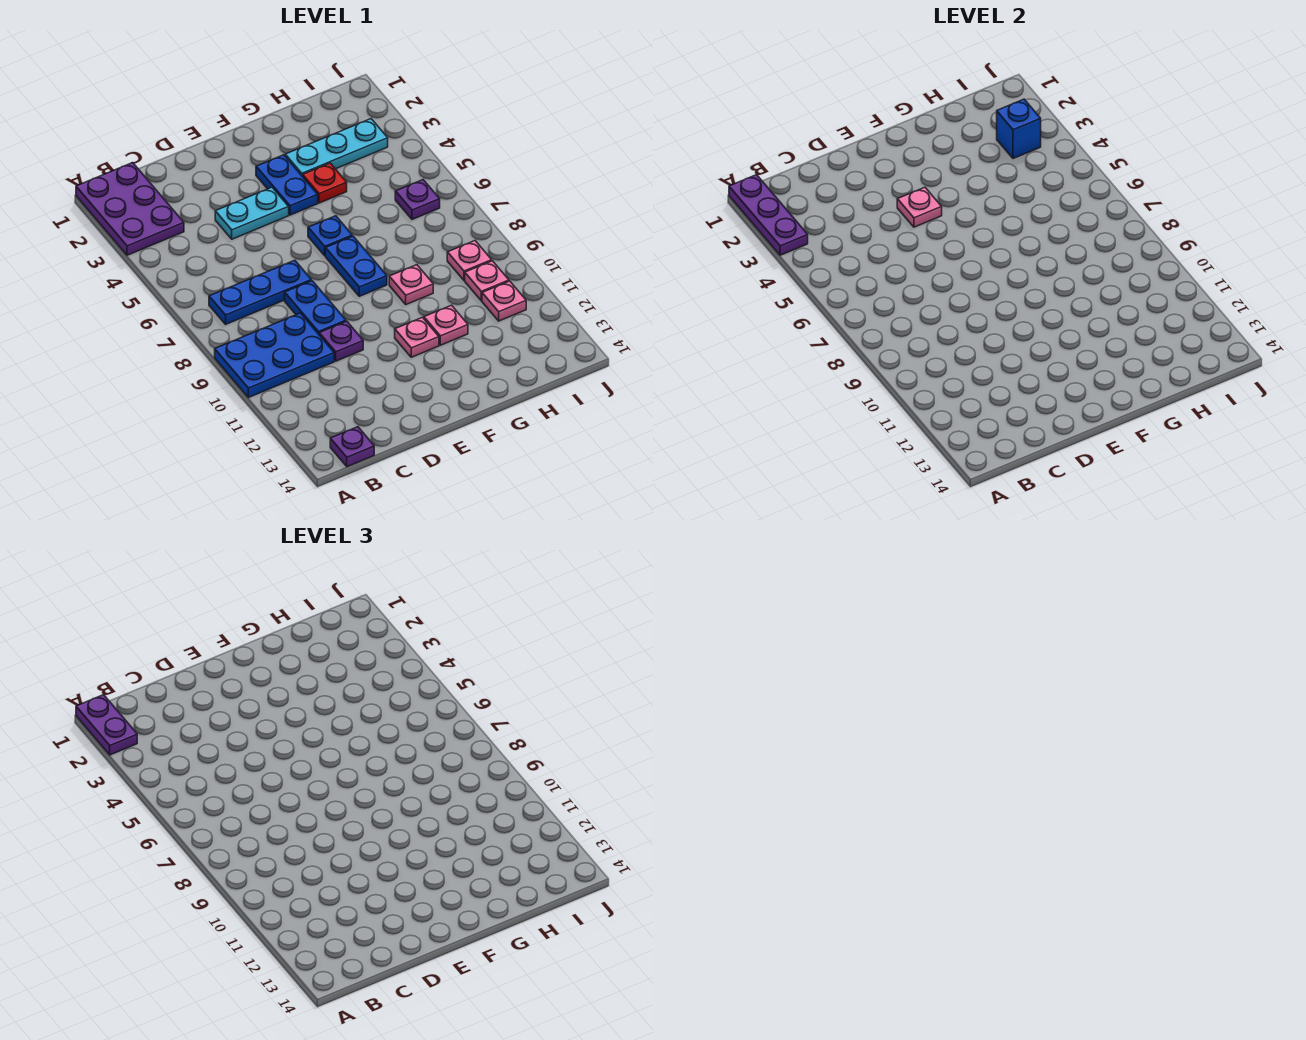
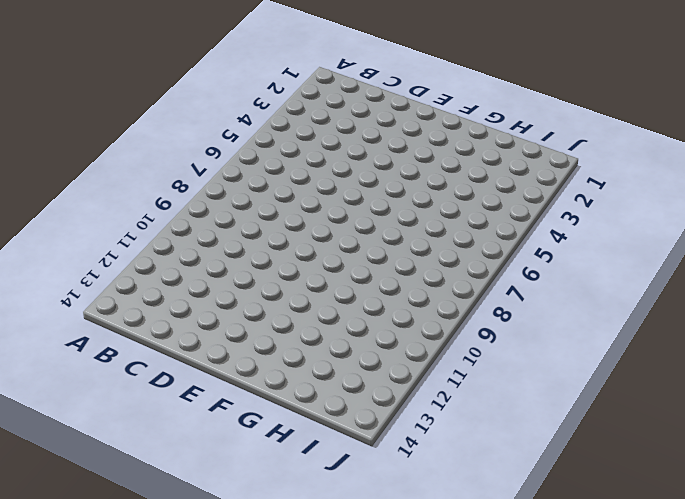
none -> purple 2x3 plate [76,163,184,255]
none -> blue 2x3 plate [215,313,334,398]
none -> blue 1x3 plate [209,260,311,324]

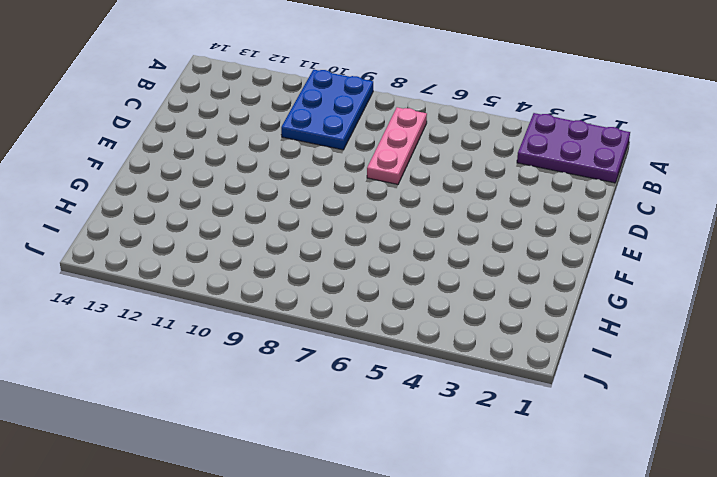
pink 1x3 plate [367,107,427,184] -> blue 1x3 plate [209,260,311,324]
none -> purple 1x1 plate [330,427,374,467]
none -> cyan 1x2 plate [215,187,289,239]
none -> blue 1x2 plate [285,281,346,334]

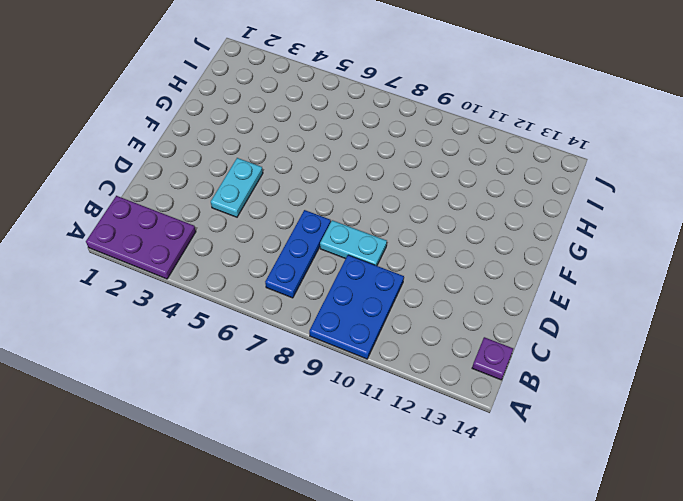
cyan 1x2 plate [320,220,387,266] -> blue 1x2 plate [285,281,346,334]
none -> purple 1x1 plate [319,321,363,361]
none -> blue 1x2 plate [256,155,318,215]
none -> blue 1x1 plate [308,216,352,256]

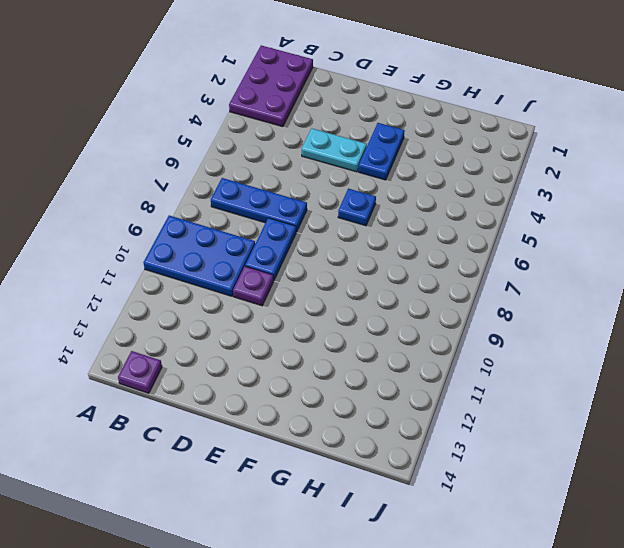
none -> blue 1x2 plate [325,236,387,296]
none -> pink 1x1 plate [395,317,439,357]
none -> cyan 1x3 plate [285,119,388,177]

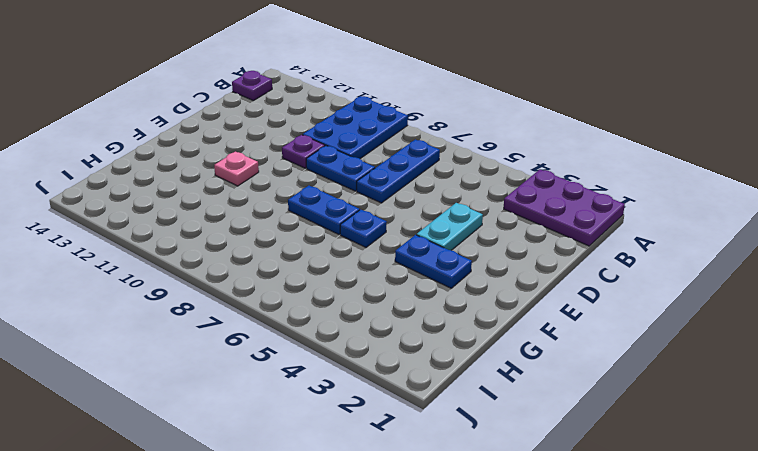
none -> cyan 1x3 plate [285,119,388,177]
none -> red 1x1 plate [303,163,347,203]
none -> pink 1x1 plate [389,265,433,305]

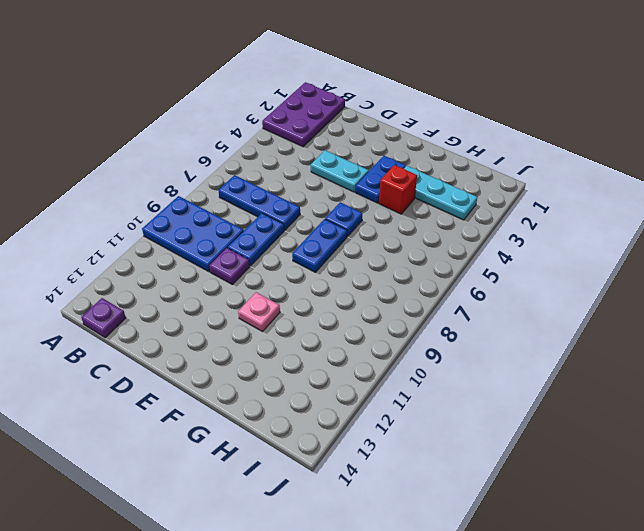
red 1x1 brick [379,165,417,214] -> red 1x1 plate [303,163,347,203]
none -> pink 1x1 plate [389,265,433,305]
none -> pink 1x1 plate [424,305,468,345]
none -> purple 1x1 plate [395,180,440,219]

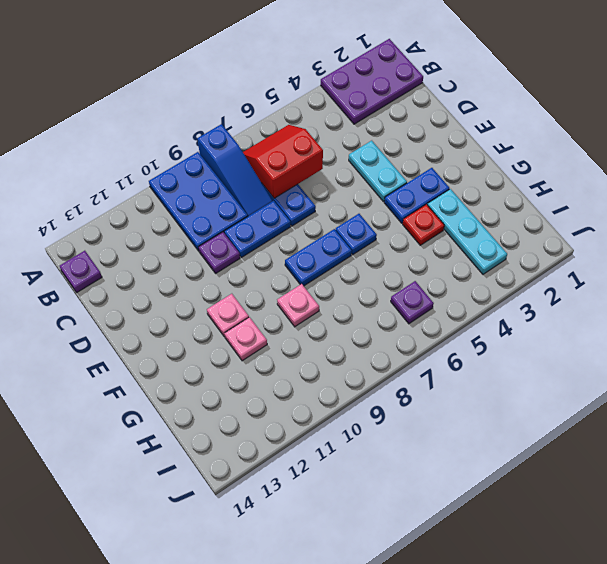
blue 1x3 slope [198,124,272,216] -> none
red 2x2 slope [243,125,323,198] -> none
none -> pink 1x1 plate [447,241,492,280]
none -> pink 1x1 plate [465,261,509,301]
none -> pink 1x1 plate [482,281,526,321]

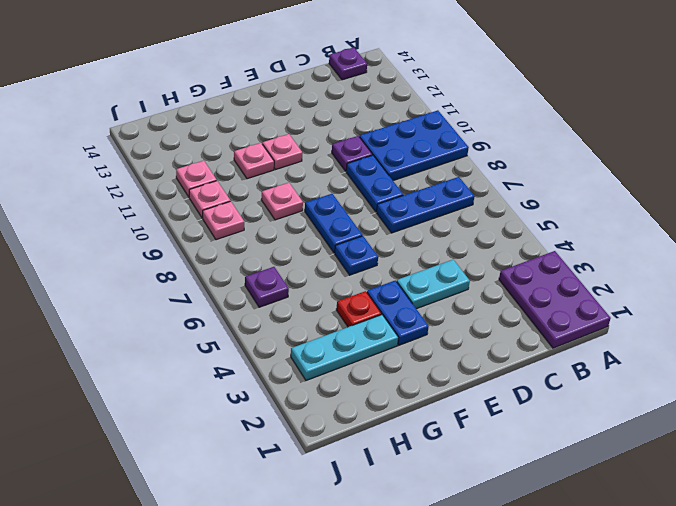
none -> purple 1x3 plate [729,175,808,255]
none -> pink 1x1 plate [897,187,942,227]
none -> blue 1x1 brick [997,99,1041,159]

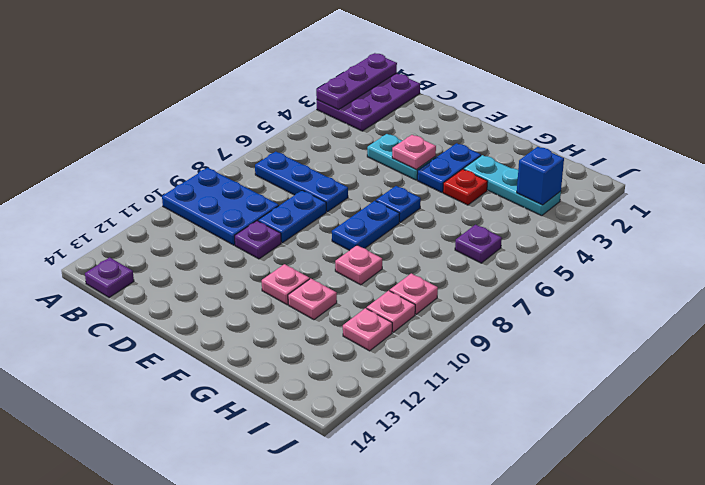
none -> purple 1x2 plate [76,695,137,755]

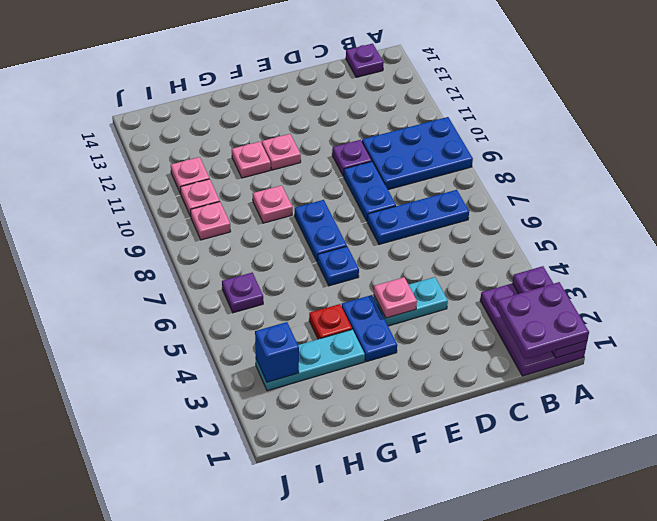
purple 2x2 plate [497,282,589,359] -> purple 1x2 plate [76,695,137,755]

